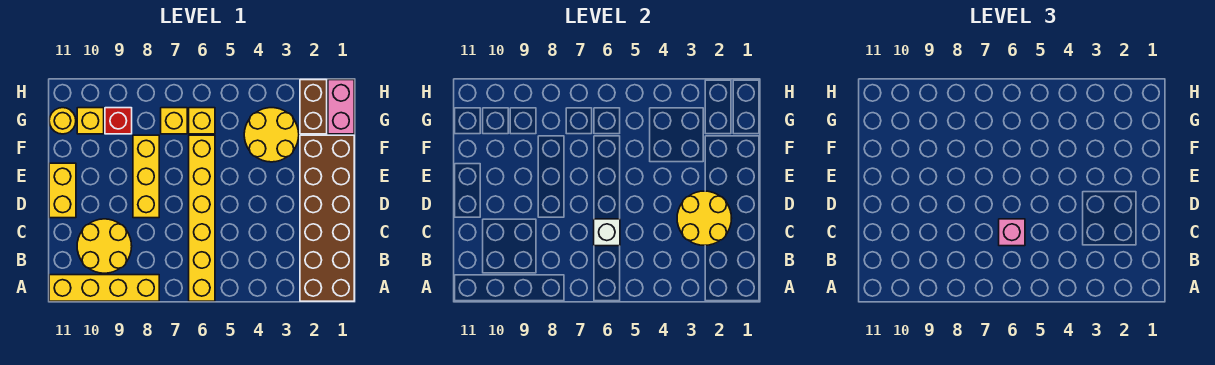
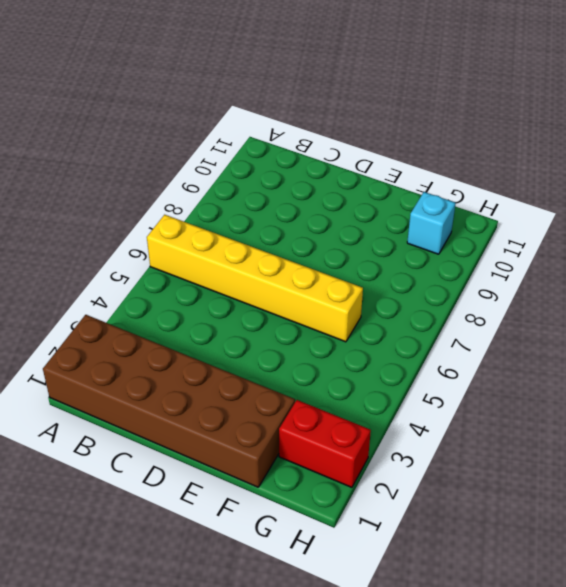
red 1x2 brick [279,400,371,487] -> brown 1x2 brick [300,80,327,134]
cyan 1x1 brick [407,192,456,254] -> yellow 1x1 brick [77,108,104,134]
none -> yellow 1x4 brick [49,275,159,301]
none -> yellow 2x2 round brick [77,219,132,273]
none -> yellow 1x3 brick [133,135,159,218]

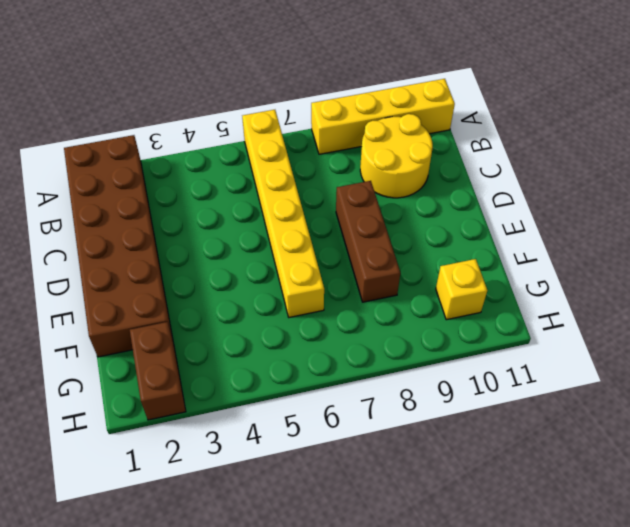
brown 1x3 brick [336,181,400,302] -> yellow 1x3 brick [133,135,159,218]
none -> yellow 1x2 brick [49,163,76,218]
none -> yellow 2x2 round brick [244,108,299,162]
none -> pink 1x2 brick [328,80,354,134]

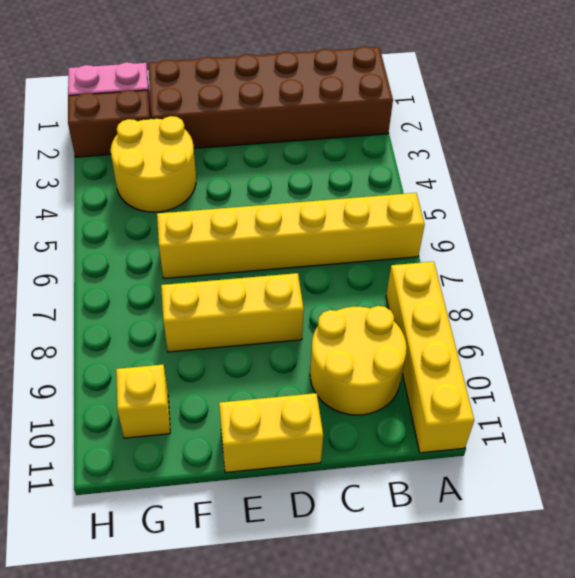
none -> yellow 1x1 brick [189,108,215,134]
none -> yellow 1x1 brick [161,108,187,134]
none -> red 1x1 brick [105,108,132,134]

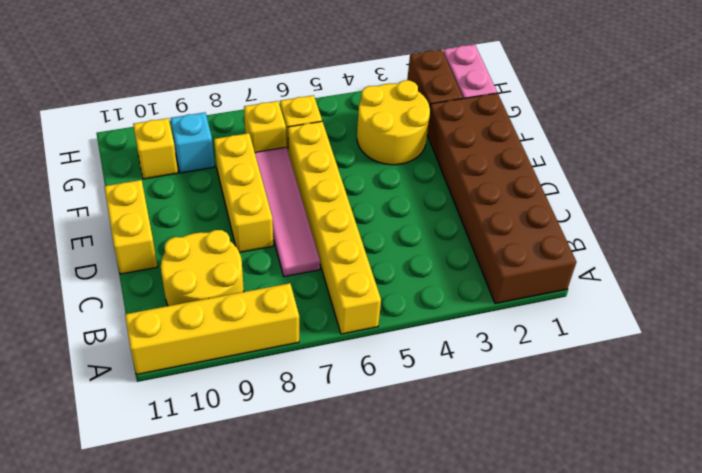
pink 1x4 tile [255,147,320,277] -> none
cyan 1x1 brick [171,112,214,173] -> red 1x1 brick [105,108,132,134]
none -> yellow 1x1 round brick [49,108,76,134]
none -> yellow 2x2 round brick [677,191,732,245]
none -> white 1x1 brick [594,219,620,246]

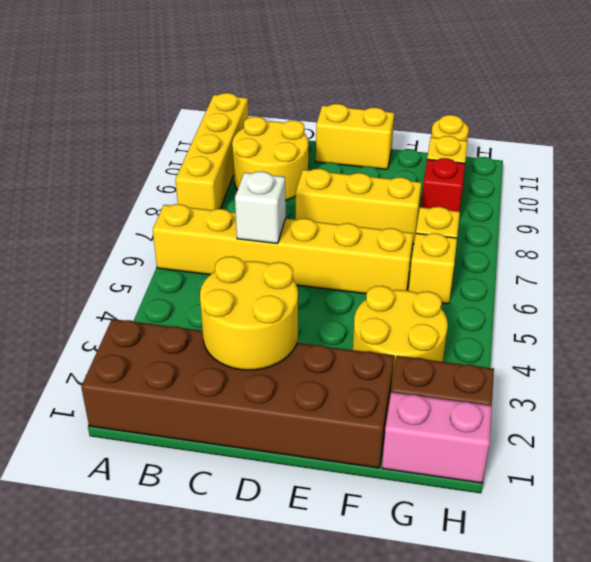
none -> pink 1x1 brick [999,219,1025,246]

